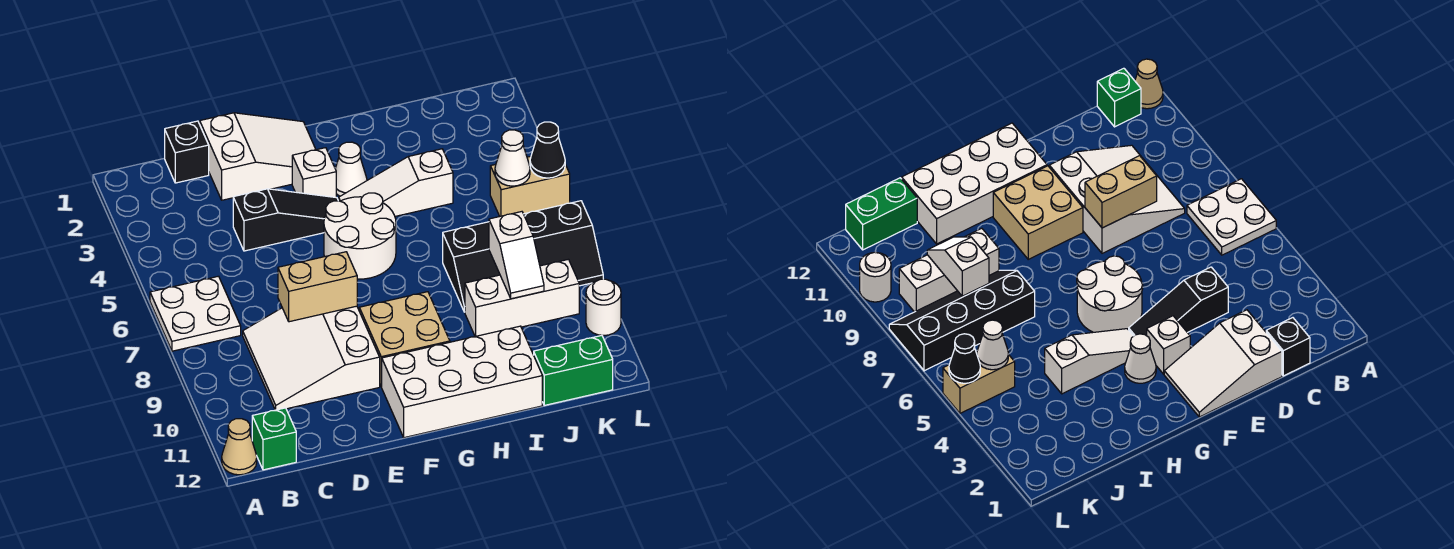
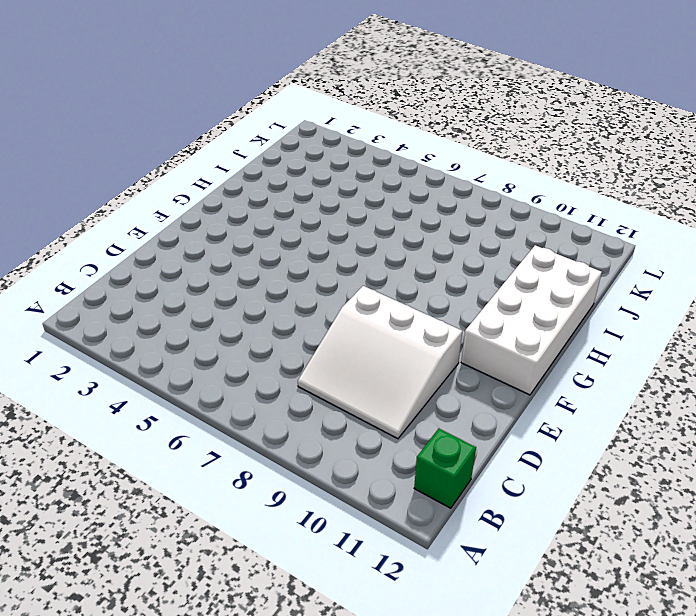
none -> white 2x2 plate [150,276,241,351]
none -> tan 1x1 cone [222,419,257,475]
none -> black 1x1 brick [165,121,209,183]

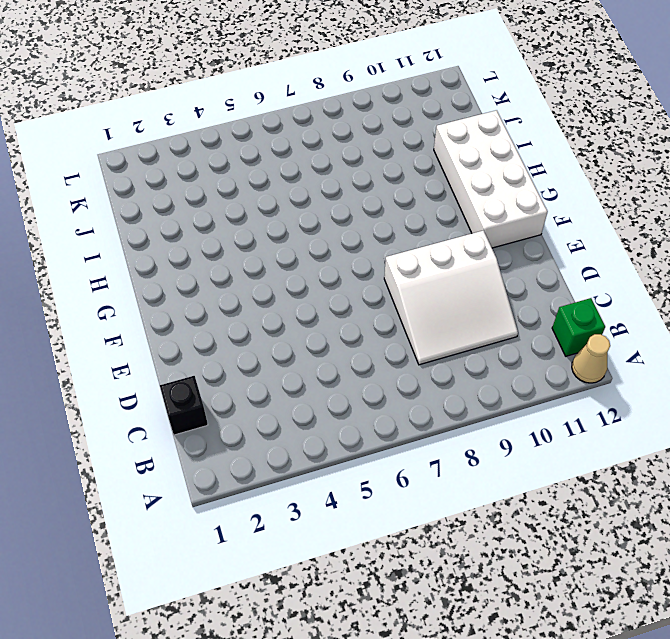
none -> white 2x2 plate [150,276,241,351]
none -> white 2x3 slope [200,113,316,200]
none -> black 1x3 slope [233,189,338,251]

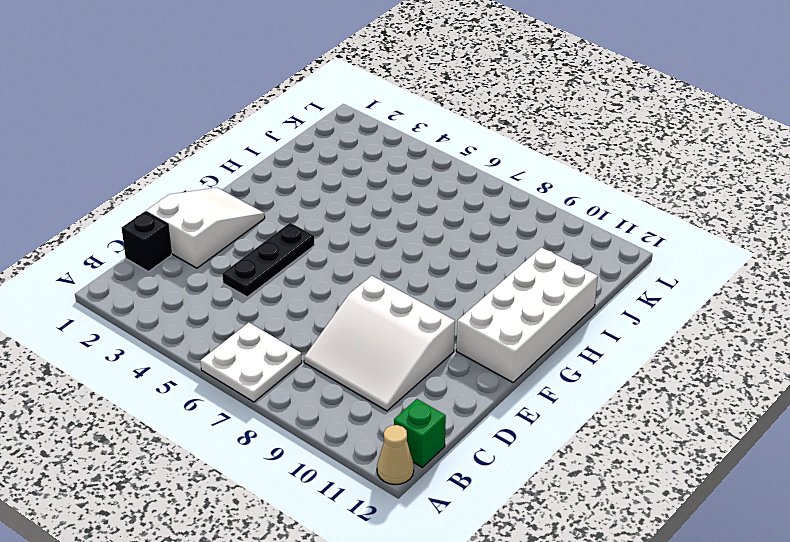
black 1x3 plate [222,223,315,297] -> black 1x3 slope [233,189,338,251]
none -> white 1x1 brick [292,148,336,197]
none -> white 2x2 round brick [324,193,396,279]
none -> tan 2x2 brick [359,292,450,387]

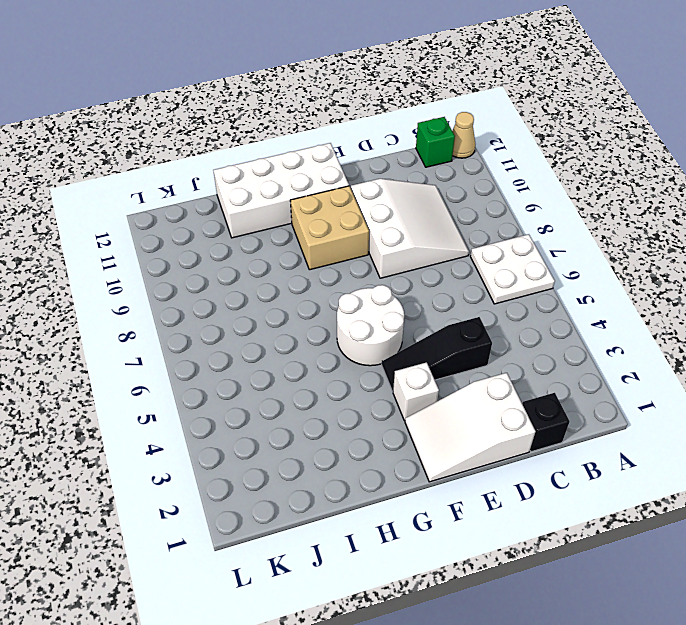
none -> white 1x1 cone [335,142,367,196]
none -> white 1x3 slope [339,149,453,216]
none -> black 2x4 slope [443,201,603,312]

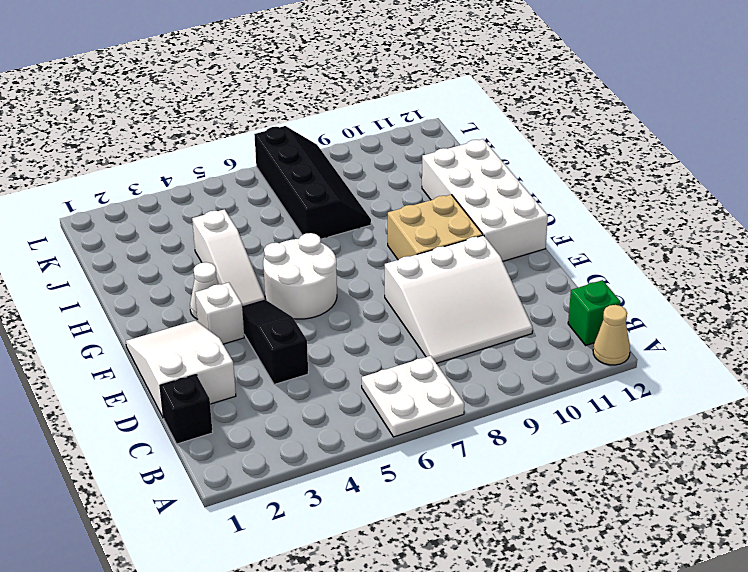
none -> white 1x3 brick [465,259,579,336]
none -> green 1x2 brick [534,335,613,405]
none -> tan 1x2 brick [490,156,570,216]

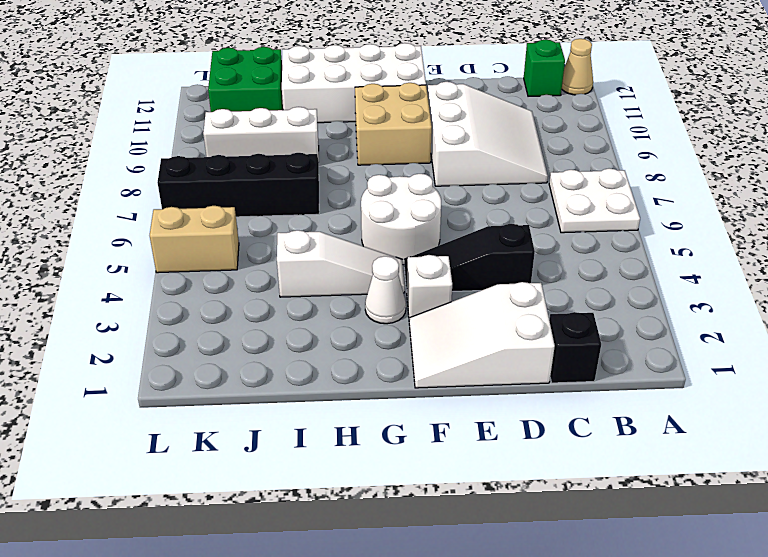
green 2x2 brick [208,47,283,112] -> green 1x2 brick [534,335,613,405]
none -> white 1x1 round brick [586,279,621,336]
none -> tan 1x2 brick [278,252,357,322]
none -> white 1x2 slope [489,212,544,299]

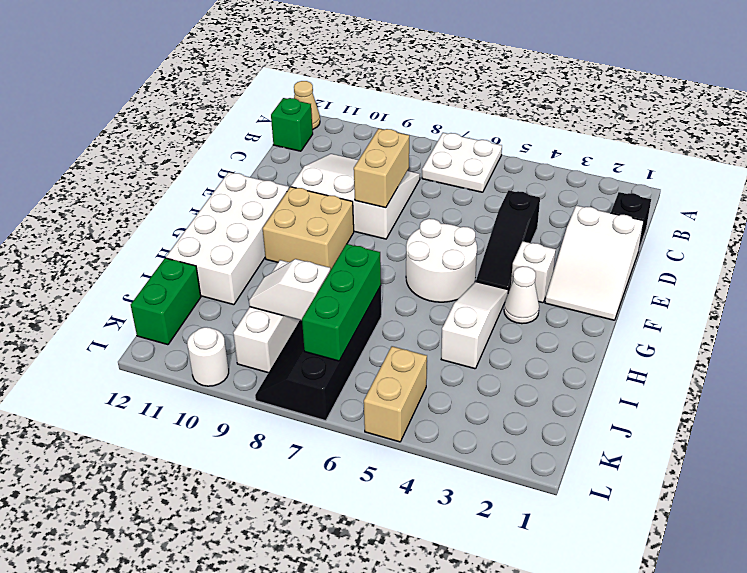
green 1x3 brick [302,244,381,361] -> none
none -> white 1x1 cone [495,130,530,186]
none -> black 1x1 cone [530,122,565,178]

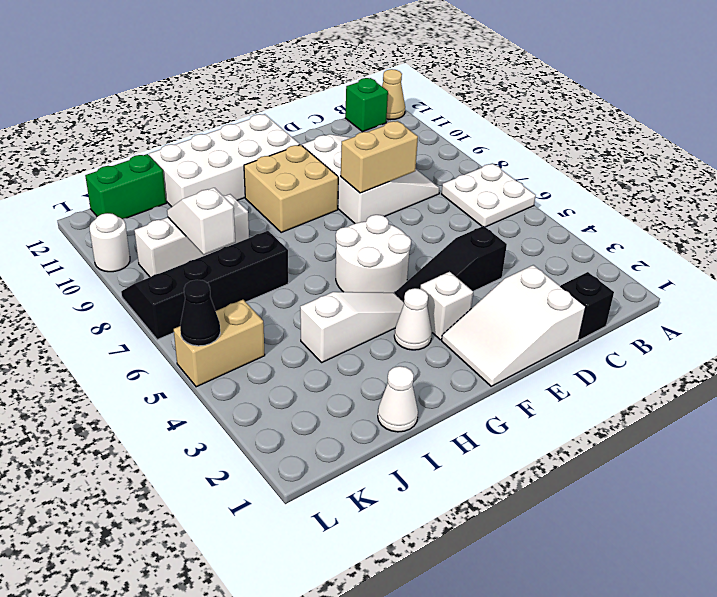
white 1x1 cone [378,366,418,432] -> white 1x1 cone moved to [495,130,530,186]

